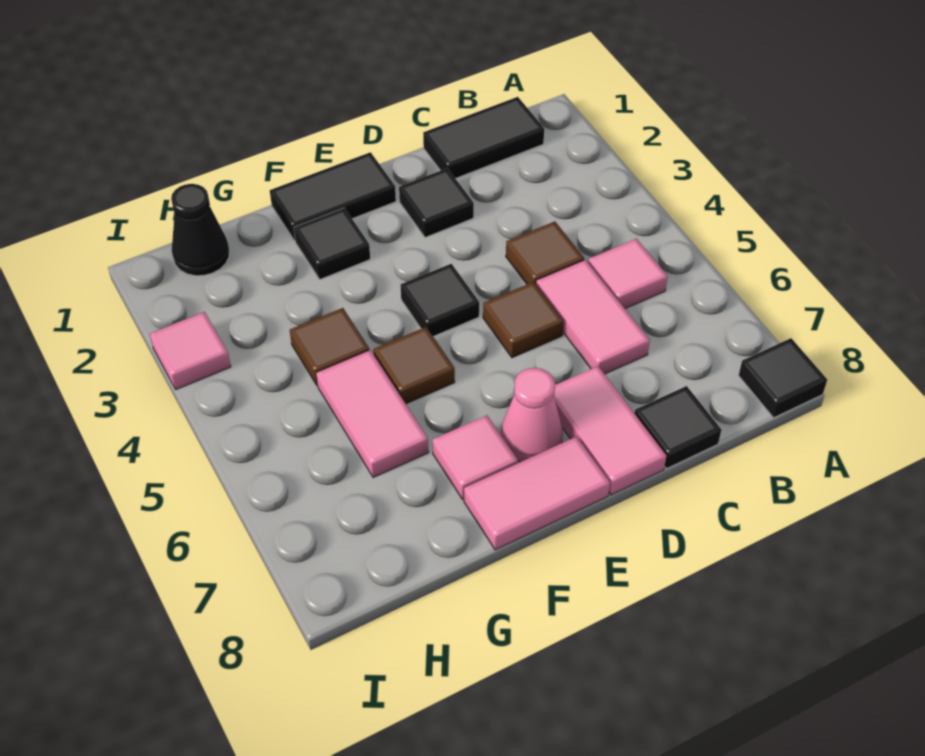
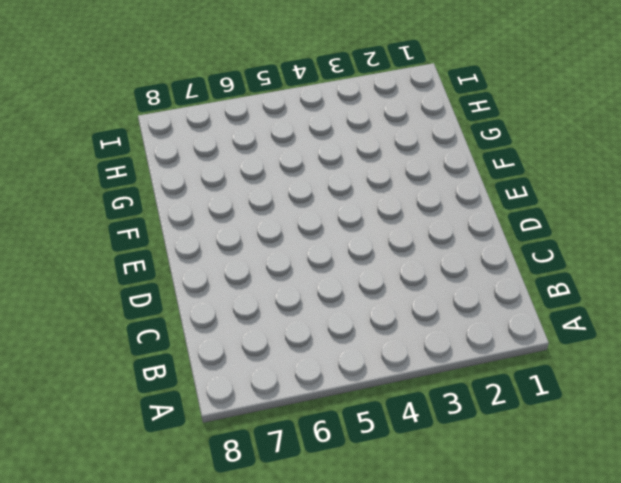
none -> black 1x1 tile [739,338,827,417]
none -> black 1x2 tile [423,97,544,179]
none -> pink 1x1 tile [588,239,668,309]

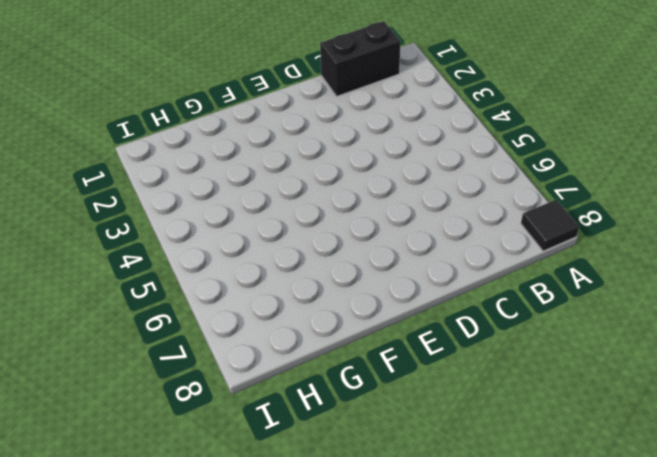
black 1x2 brick [320,21,401,96] -> black 1x2 tile [423,97,544,179]
none -> pink 1x1 tile [588,239,668,309]
none -> brown 1x1 tile [506,222,584,284]
none -> pink 1x2 tile [536,260,650,374]

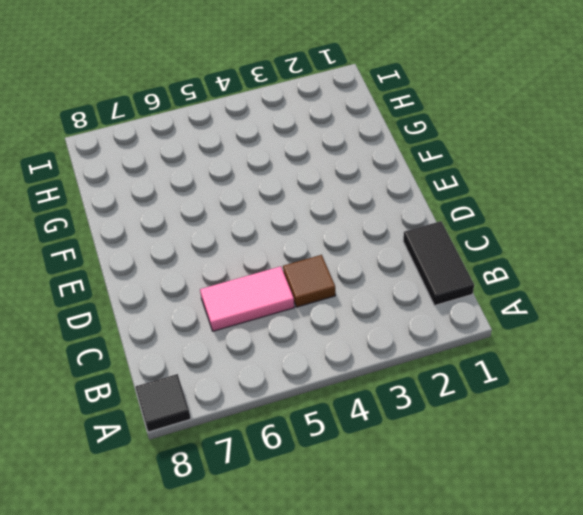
none -> pink 1x1 tile [588,239,668,309]
none -> black 1x1 tile [634,386,721,468]
none -> black 1x1 tile [399,168,474,237]

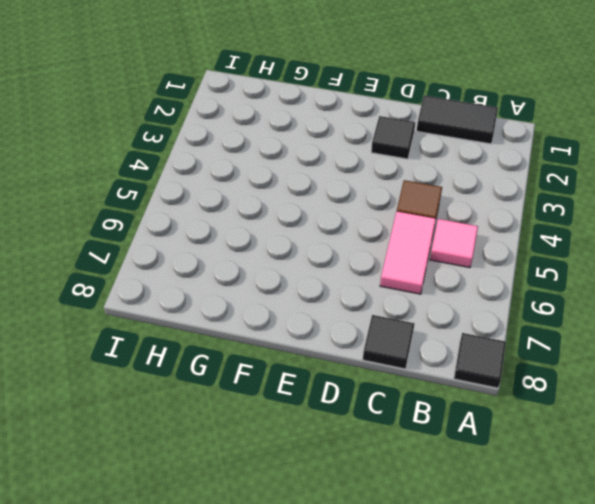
none -> brown 1x1 tile [483,282,564,358]
none -> pink 1x2 tile [554,366,666,495]
none -> black 1x2 tile [270,152,396,241]

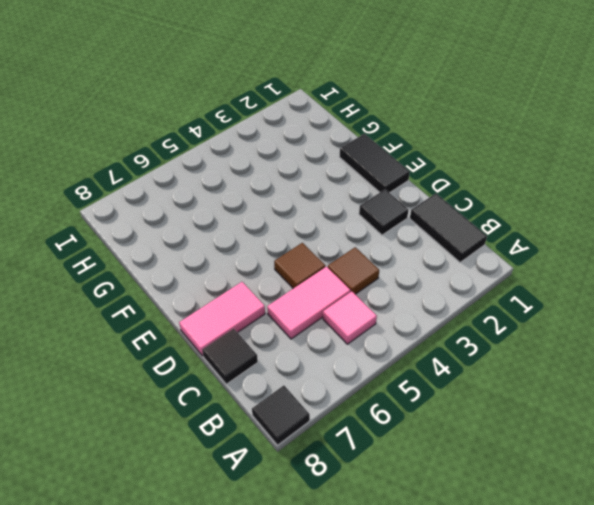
none -> black 1x1 tile [401,264,479,336]
none -> pink 1x1 cone [501,368,563,462]
none -> pink 1x2 tile [464,436,610,550]

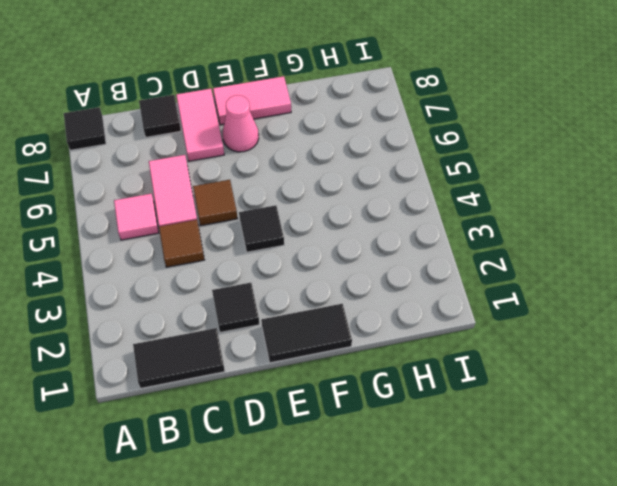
none -> black 1x1 tile [294,208,370,279]
none -> brown 1x1 tile [373,327,455,404]
none -> pink 1x1 tile [432,415,518,499]

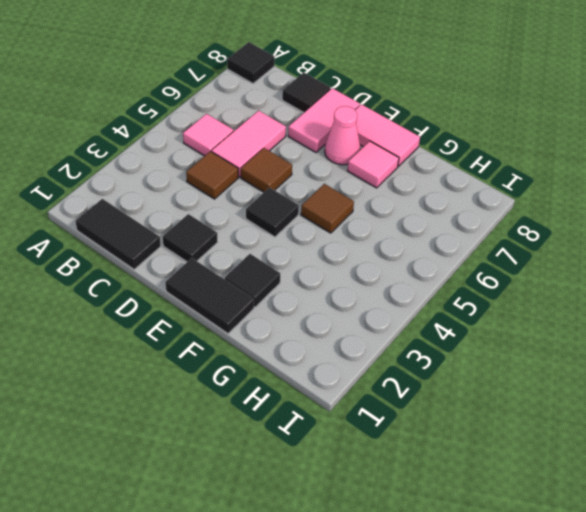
none -> brown 1x1 tile [290,308,369,385]
none -> pink 1x2 tile [316,350,429,478]
none -> black 1x1 cone [171,184,229,276]

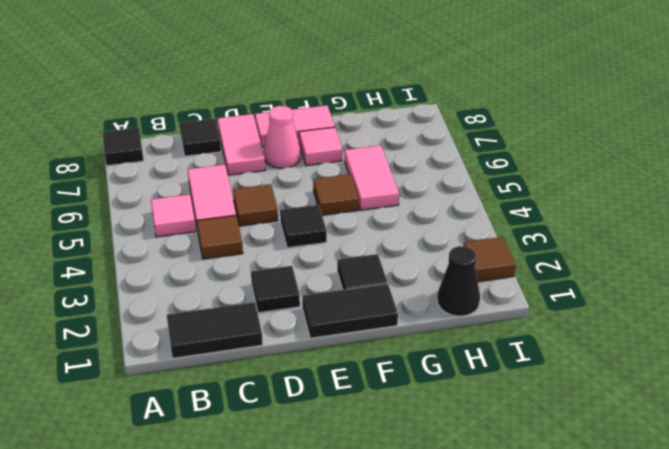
brown 1x1 tile [464,237,516,282] -> brown 1x1 tile moved to [290,308,369,385]
none -> pink 1x1 tile [150,312,231,389]

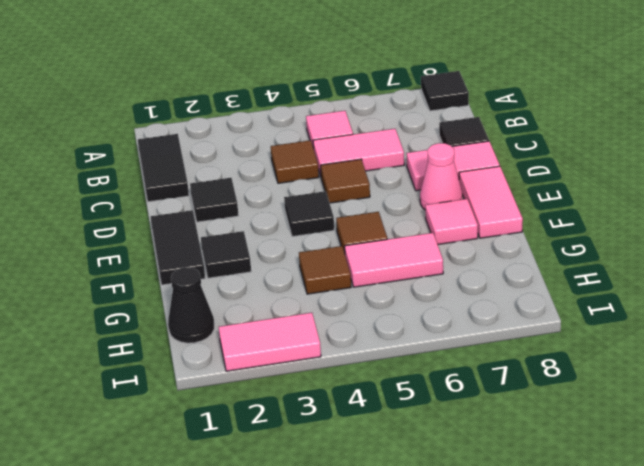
pink 1x2 tile [219,313,321,371] -> pink 1x1 tile [150,312,231,389]

